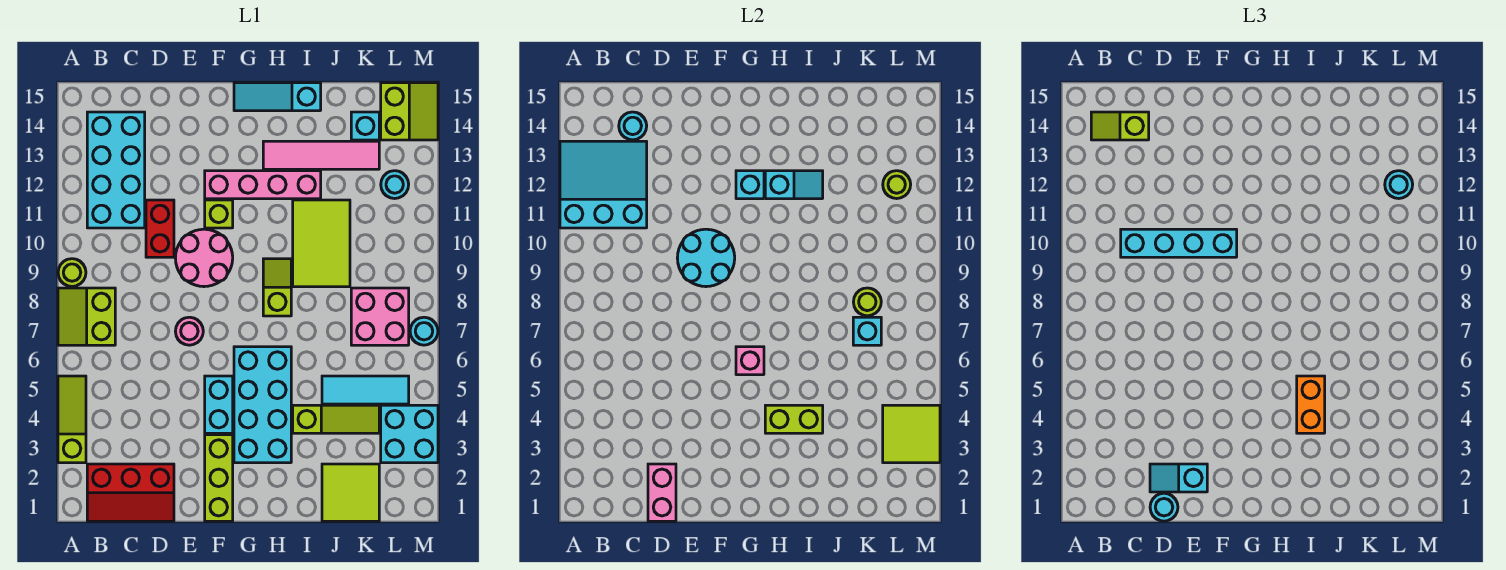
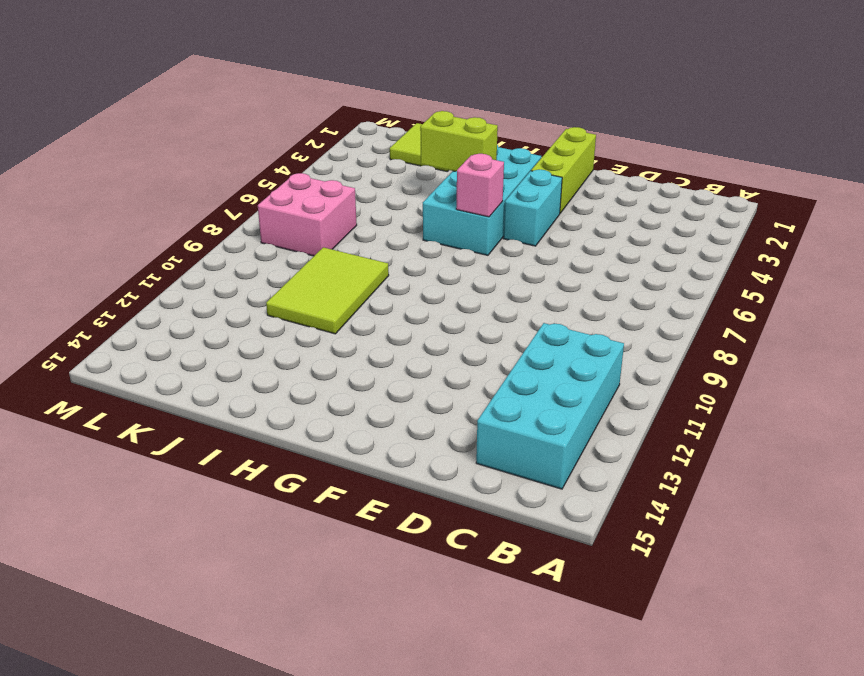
none -> lime 1x3 slope [58,376,86,463]
none -> lime 2x2 slope [58,288,115,345]
none -> lime 1x1 round brick [58,259,86,287]
none -> red 2x3 slope [87,464,174,521]

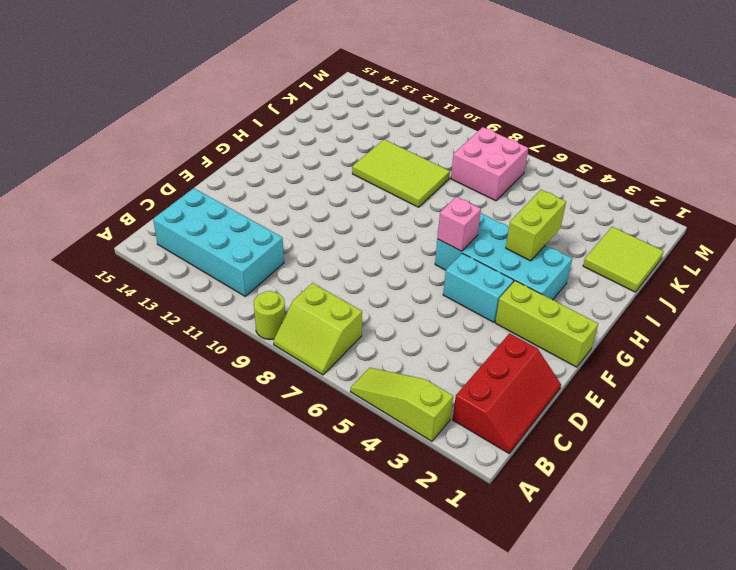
none -> red 1x2 brick [146,200,174,257]
none -> pink 1x1 round brick [175,317,203,345]
none -> pink 2x2 round brick [175,229,233,287]
none -> lime 1x1 brick [205,200,233,228]

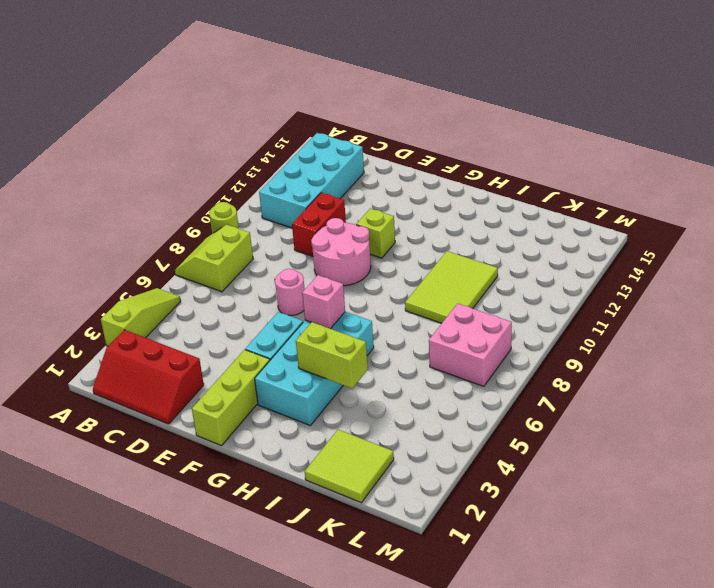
none -> pink 1x4 brick [205,171,321,199]
none -> cyan 1x3 slope [234,83,321,111]
none -> lime 1x2 slope [263,259,291,316]
none -> pink 1x4 tile [263,141,379,169]

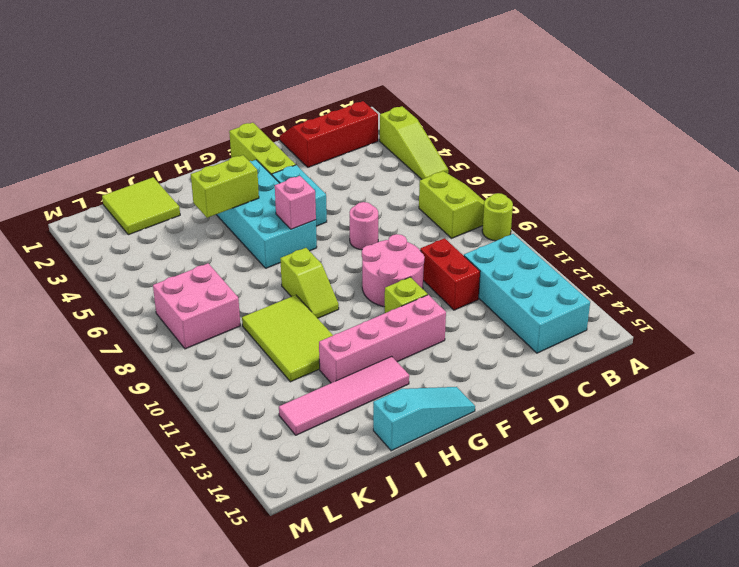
none -> lime 1x3 slope [293,405,379,433]
none -> cyan 1x3 tile [322,376,409,404]
none -> cyan 1x1 brick [351,112,379,140]
none -> cyan 2x2 brick [381,405,438,463]

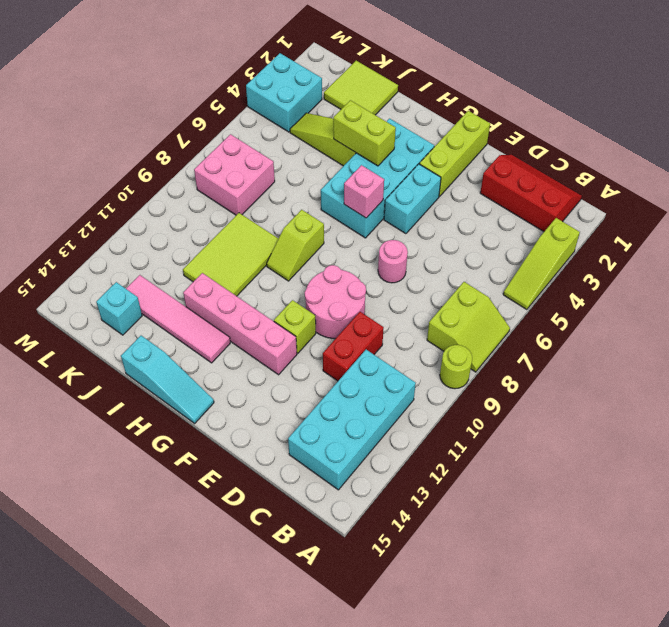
none -> cyan 1x3 tile [322,376,409,404]
none -> cyan 1x1 round brick [381,171,409,199]
none -> lime 2x2 slope [381,83,438,140]
none -> cyan 1x1 round brick [410,317,438,345]

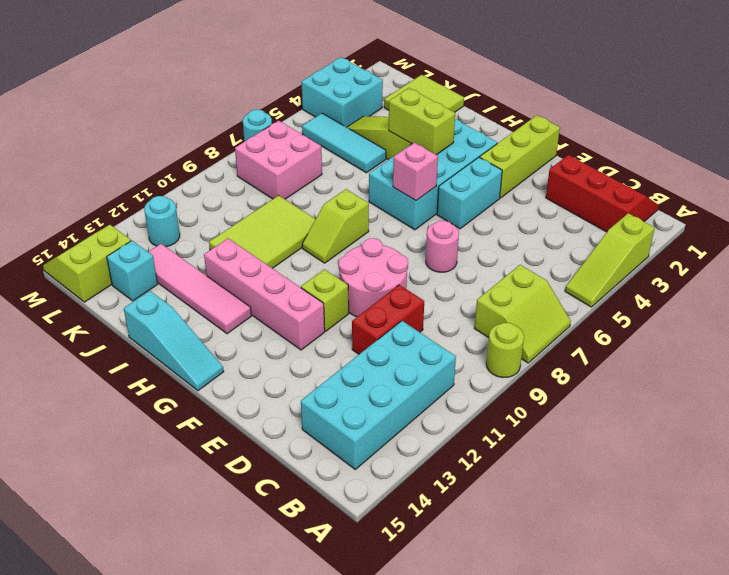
none -> cyan 3x3 slope [560,141,647,228]
none -> cyan 1x1 round brick [619,112,647,140]
none -> pink 1x2 brick [648,464,676,521]
none -> cyan 2x2 round brick [677,229,735,287]

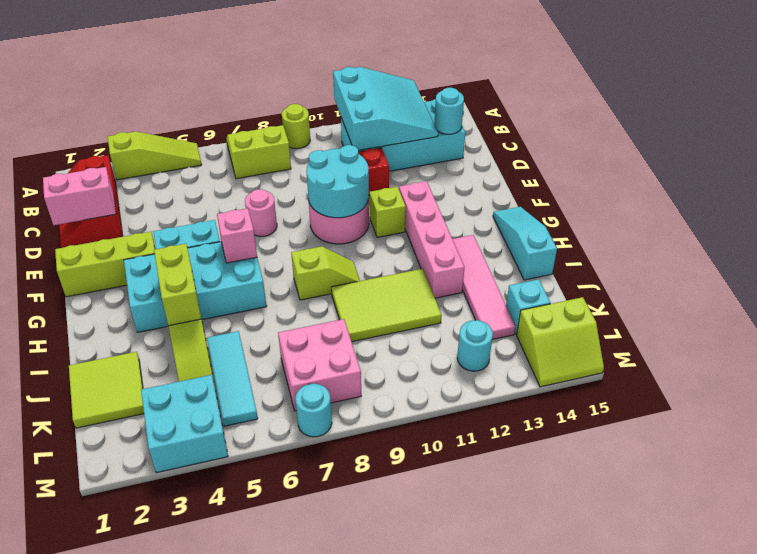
none -> cyan 1x1 brick [736,171,764,199]
none -> cyan 1x2 slope [765,171,823,199]
none -> cyan 1x1 brick [853,317,881,345]
none -> lime 1x1 round brick [854,288,881,316]

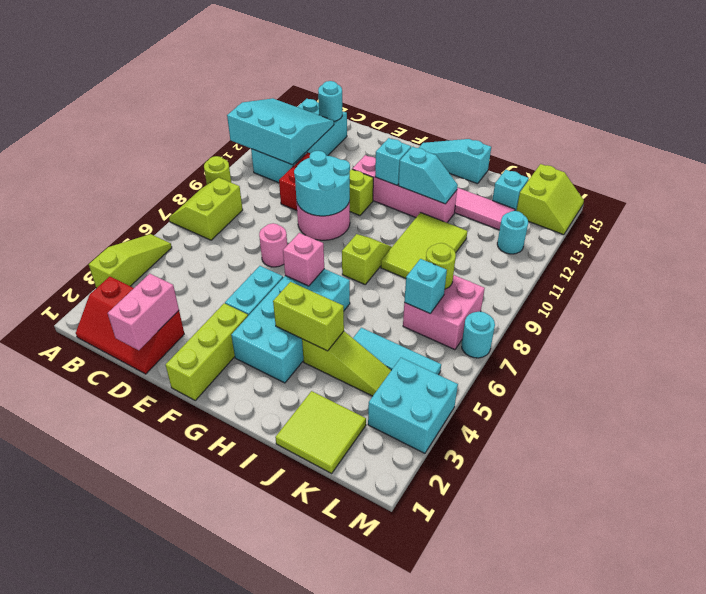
none -> lime 2x2 tile [883,405,940,463]
none -> lime 1x1 round brick [883,171,911,199]
none -> lime 1x2 slope [1091,112,1149,140]
none -> cyan 1x4 brick [1121,229,1237,257]

